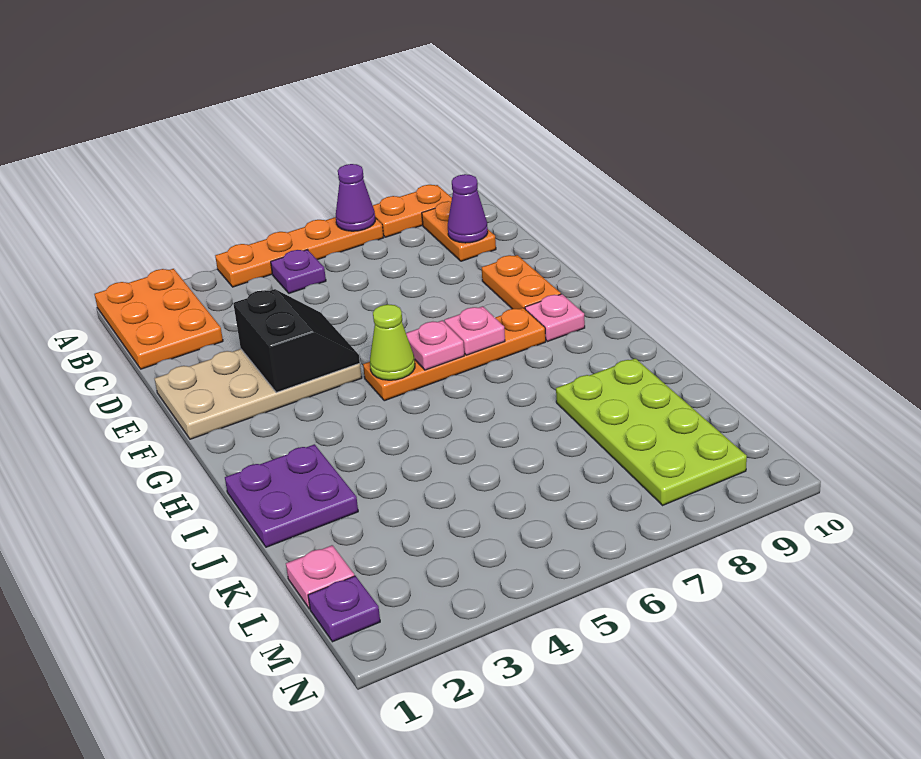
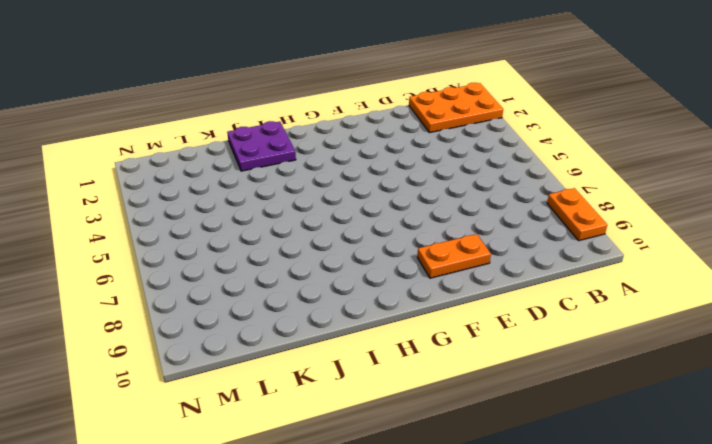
none -> orange 1x4 plate [215,217,384,287]
none -> purple 1x1 plate [271,250,326,293]
none -> orange 1x2 plate [422,201,496,261]

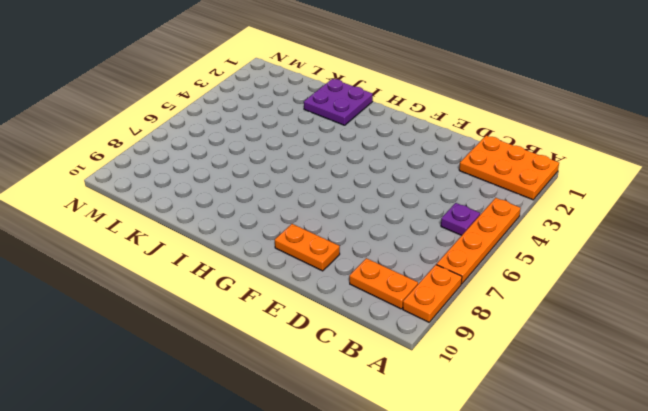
none -> tan 2x4 plate [155,349,362,439]
none -> orange 1x4 plate [363,308,546,401]
none -> pink 1x1 plate [525,294,585,341]

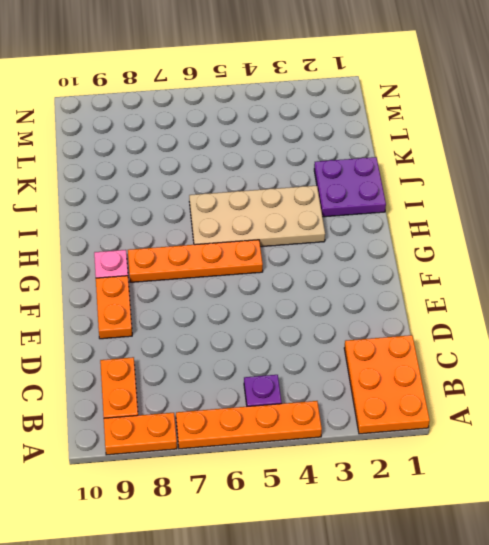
tan 2x4 plate [189,186,325,247] -> tan 2x4 plate moved to [155,349,362,439]
none -> lime 2x4 plate [556,358,747,505]
none -> pink 1x1 plate [286,545,355,609]
none -> purple 1x1 plate [308,576,380,642]

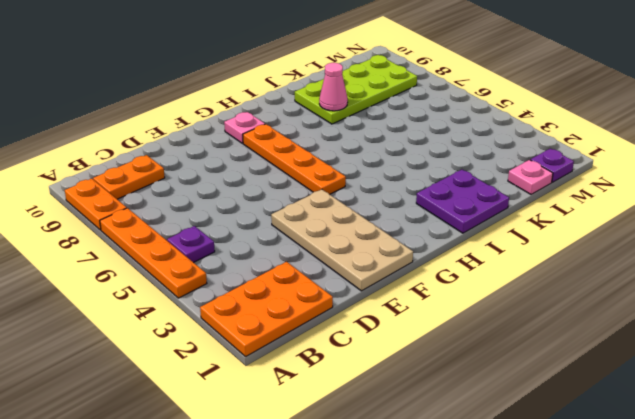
pink 1x1 cone [319,63,348,111] -> none
none -> orange 1x2 plate [482,255,561,309]
none -> purple 1x1 cone [336,164,375,231]
none -> purple 1x1 cone [448,174,488,243]

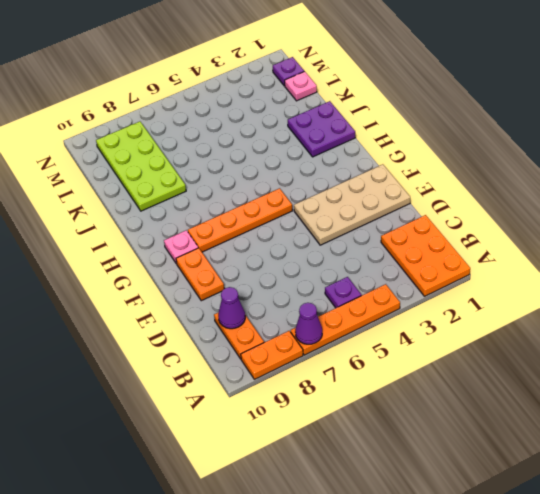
none -> black 2x2 slope [233,289,360,393]
none -> lime 1x1 cone [370,304,415,380]
none -> pink 1x1 plate [406,320,464,370]

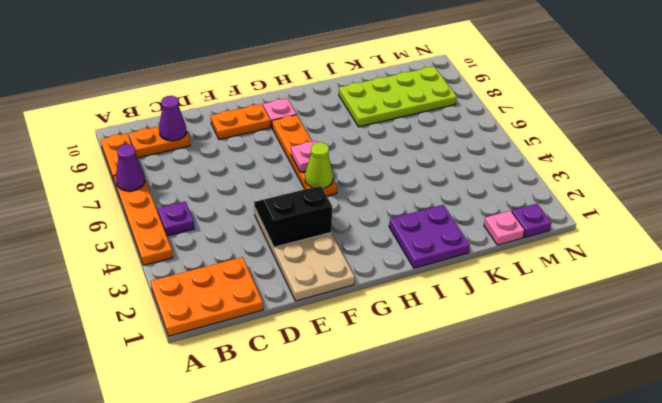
none -> pink 1x1 plate [444,306,505,355]

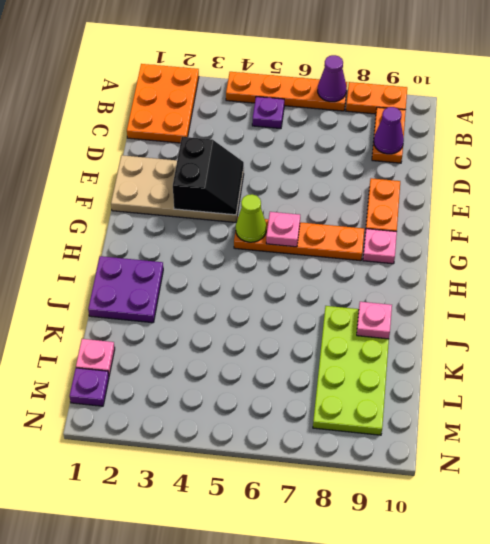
pink 1x1 plate [357,302,392,339] -> pink 1x1 plate moved to [444,306,505,355]

